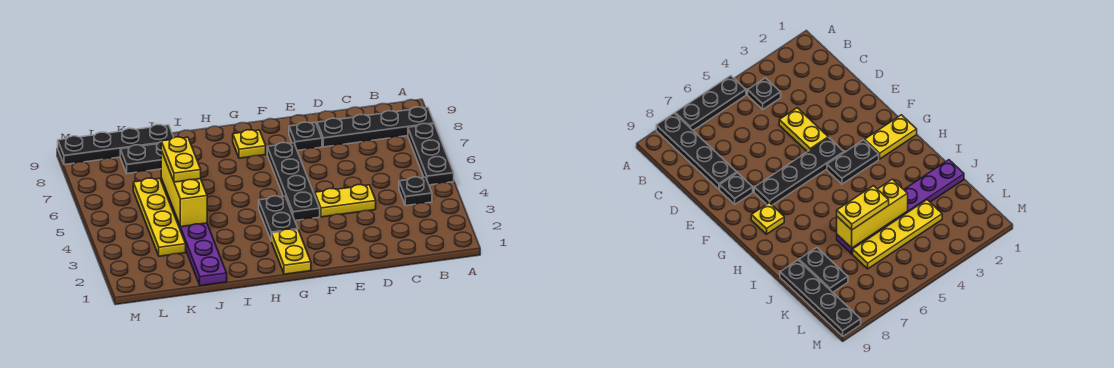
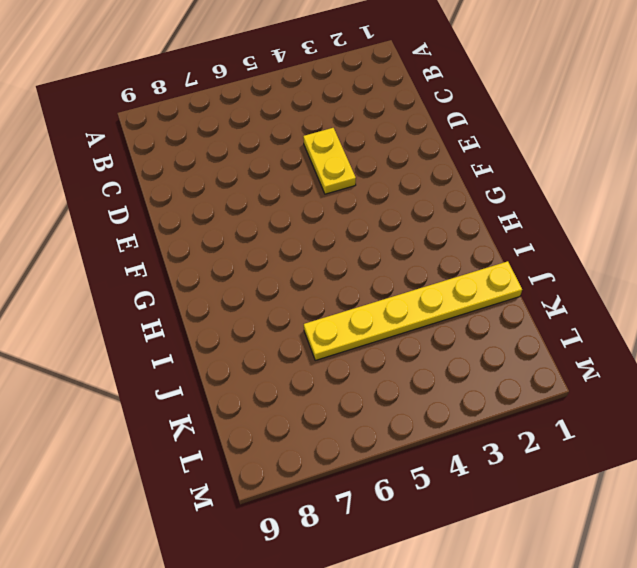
yellow 1x6 plate [304,261,522,360] -> purple 1x6 plate [161,179,227,286]
none -> black 1x3 plate [408,124,454,185]
none -> black 1x4 plate [317,107,434,147]
none -> black 1x1 plate [399,177,432,206]

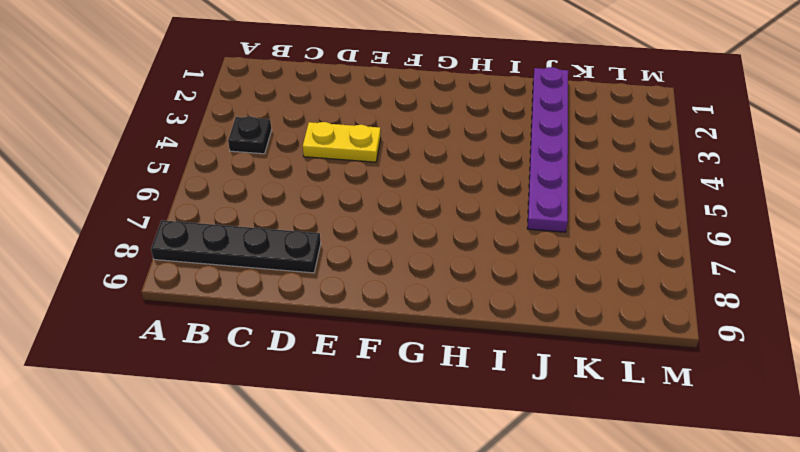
none -> black 1x3 plate [408,124,454,185]
none -> black 1x1 plate [289,122,322,151]
none -> black 1x4 plate [267,143,320,221]

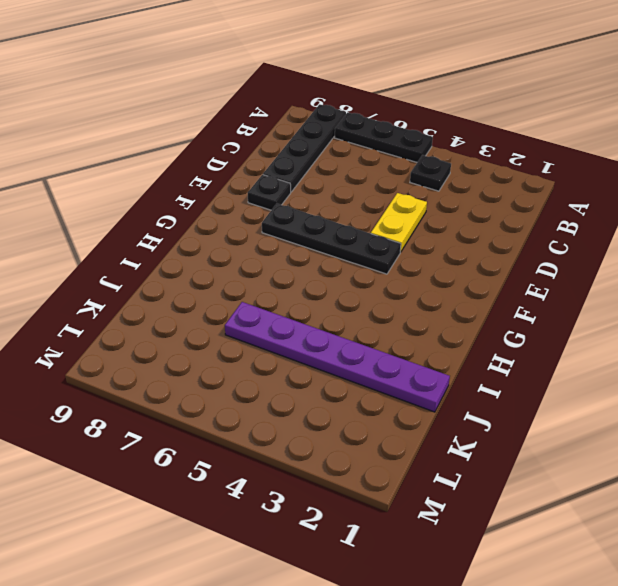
none -> yellow 1x2 plate [272,229,311,274]
none -> black 1x2 plate [259,196,298,241]
none -> yellow 1x1 plate [233,130,266,158]

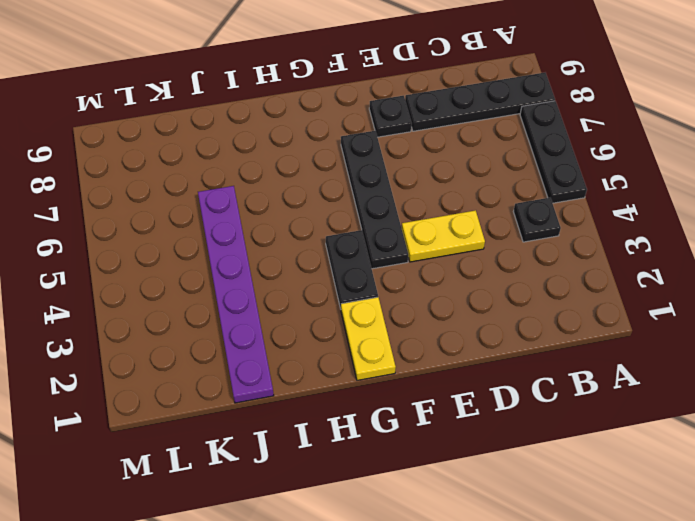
none -> yellow 1x1 plate [233,130,266,158]
none -> black 1x2 plate [120,142,161,174]
none -> black 1x4 plate [58,125,174,165]

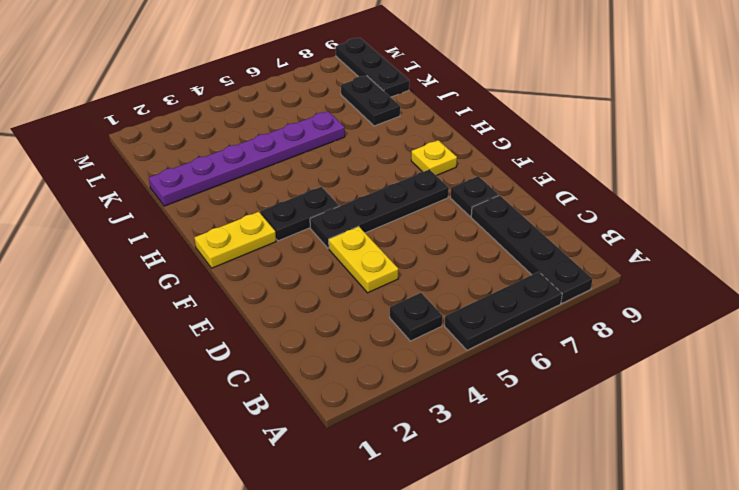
black 1x3 plate [335,38,409,97] -> black 1x4 plate [58,125,174,165]
none -> yellow 1x4 plate [133,178,186,256]
none -> yellow 1x3 brick [161,151,207,227]
none -> yellow 1x2 plate [161,137,201,182]

